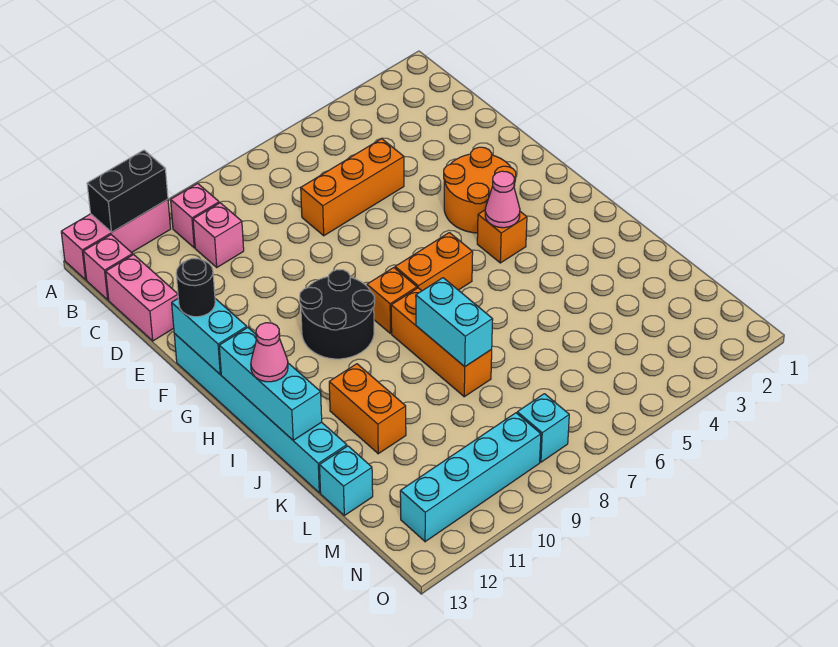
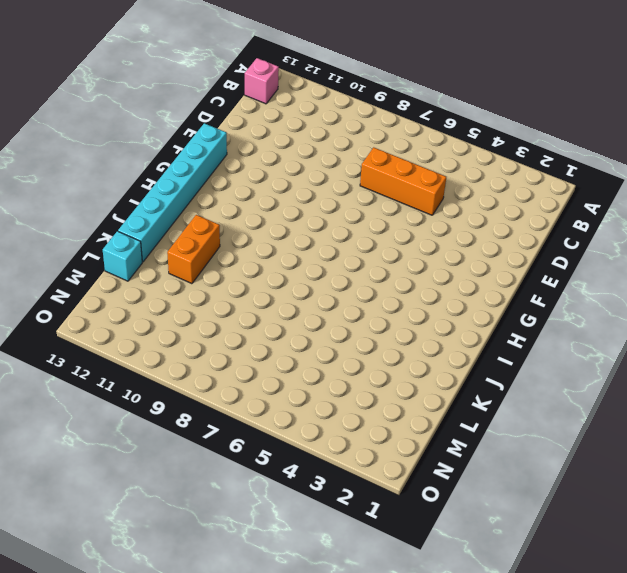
none -> pink 1x3 brick [61,199,171,280]
none -> pink 1x1 brick [171,183,219,248]
none -> pink 1x1 brick [193,203,244,267]

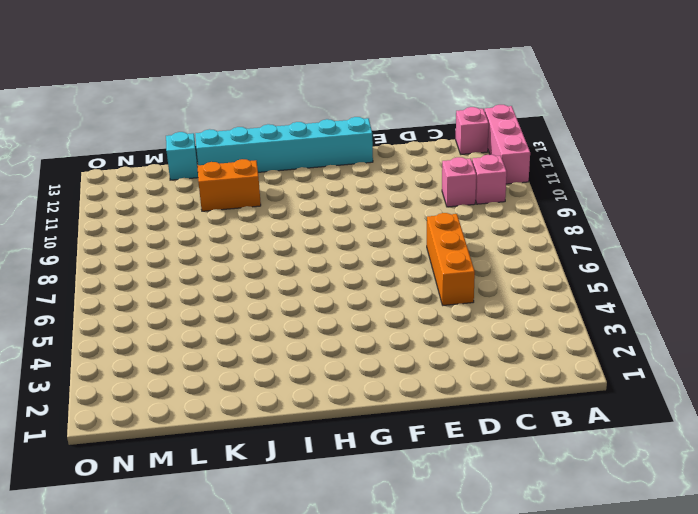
none -> pink 1x2 brick [106,255,178,341]
none -> orange 2x2 round brick [444,147,516,233]
none -> black 2x2 round brick [300,270,375,359]

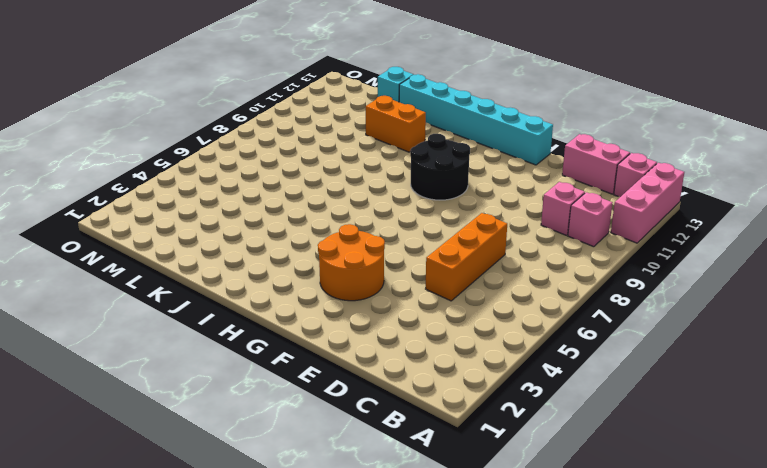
none -> orange 1x1 brick [477,210,527,263]
none -> orange 1x2 brick [395,233,473,291]
none -> orange 1x1 brick [367,268,417,333]

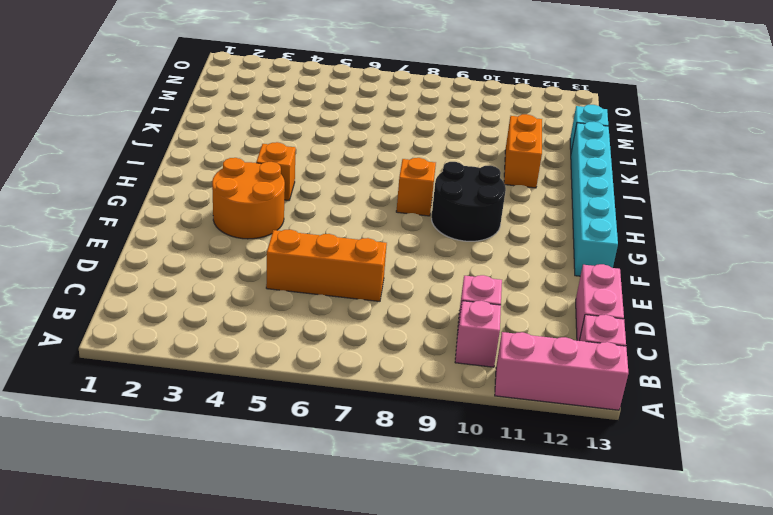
none -> orange 1x2 brick [395,233,473,291]
none -> orange 1x3 brick [391,288,492,397]
none -> cyan 1x1 brick [517,394,569,462]

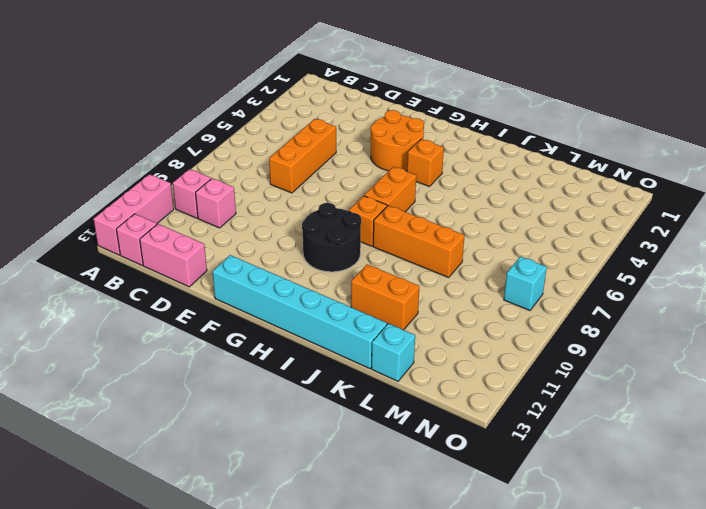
none -> cyan 1x4 brick [400,413,541,542]
none -> black 1x2 brick [87,150,168,232]
none -> cyan 1x2 brick [172,299,247,374]

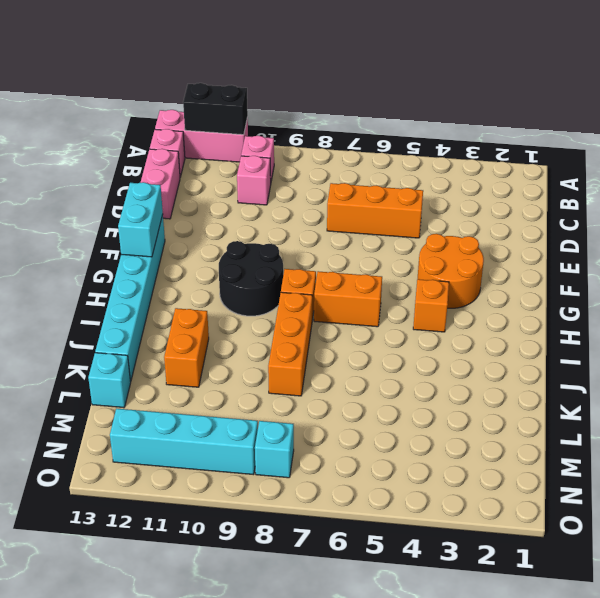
none -> pink 1x1 cone [485,171,520,228]
none -> cyan 1x3 brick [219,328,322,440]
none -> cyan 1x2 brick [416,278,493,367]

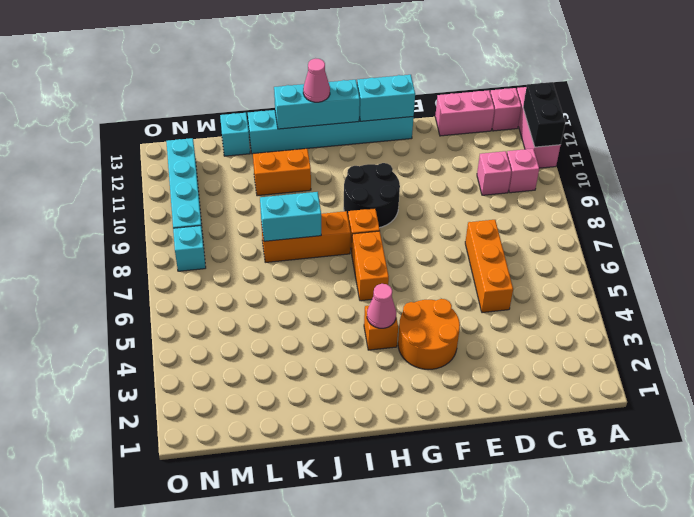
none -> black 1x1 round brick [176,258,215,317]

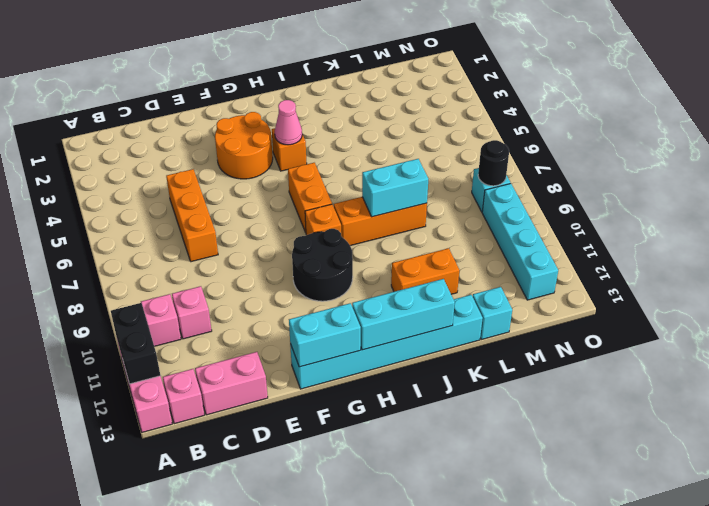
black 1x1 round brick [478,140,509,186] -> black 1x1 round brick moved to [176,258,215,317]
none -> pink 1x1 cone [251,323,288,382]

